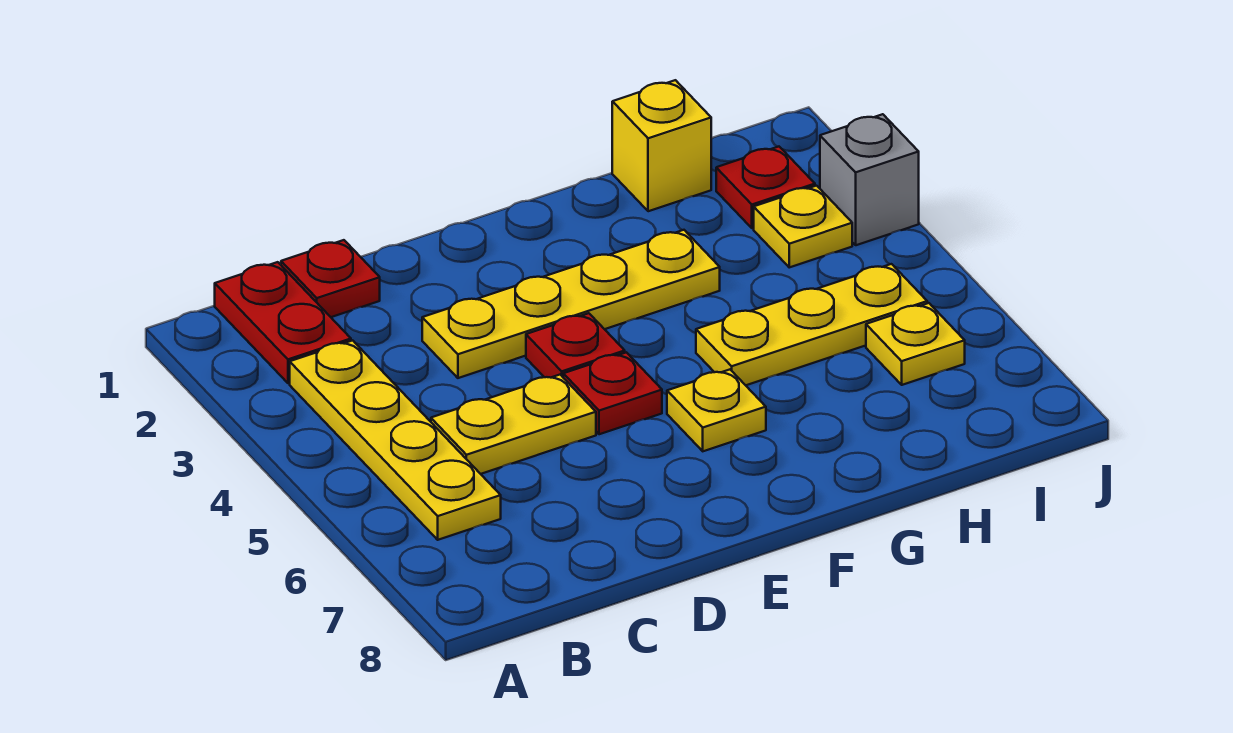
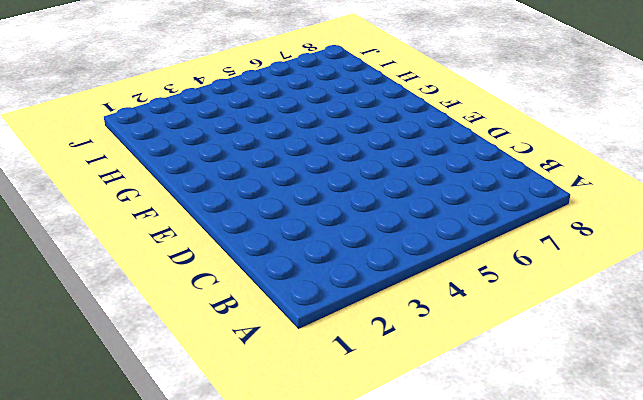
none -> red 1x2 plate [215,262,351,383]
none -> yellow 1x4 plate [290,340,501,540]
none -> red 1x1 plate [281,240,380,317]

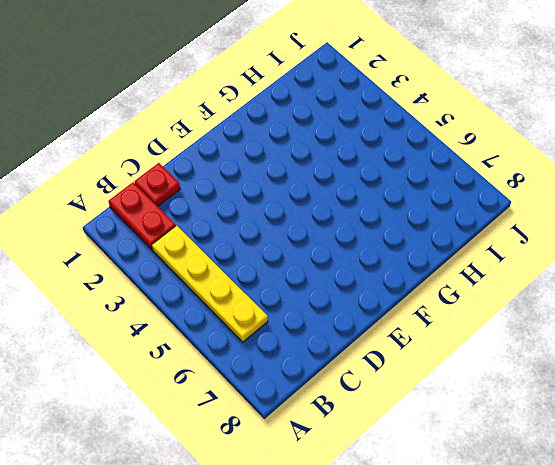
none -> yellow 1x2 plate [431,375,596,474]
none -> yellow 1x4 plate [422,230,720,378]
none -> red 1x1 plate [526,313,625,378]

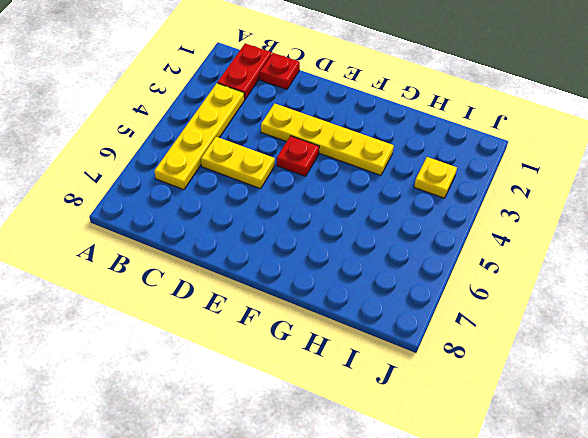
none -> red 1x1 plate [563,352,662,434]
none -> yellow 1x1 plate [667,370,766,451]
none -> yellow 1x3 plate [696,264,927,385]

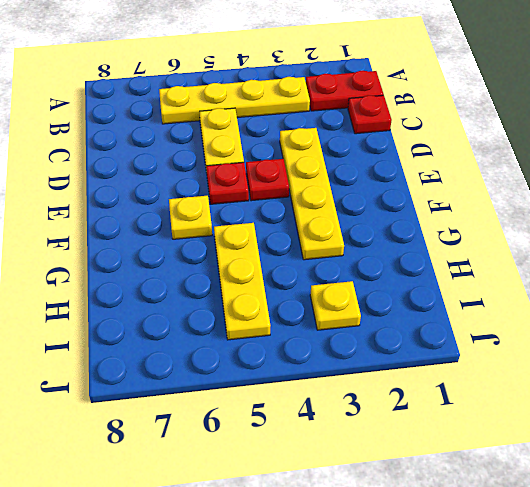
none -> yellow 1x1 brick [612,80,711,211]
none -> red 1x1 plate [716,147,815,228]
none -> yellow 1x1 plate [866,303,965,385]

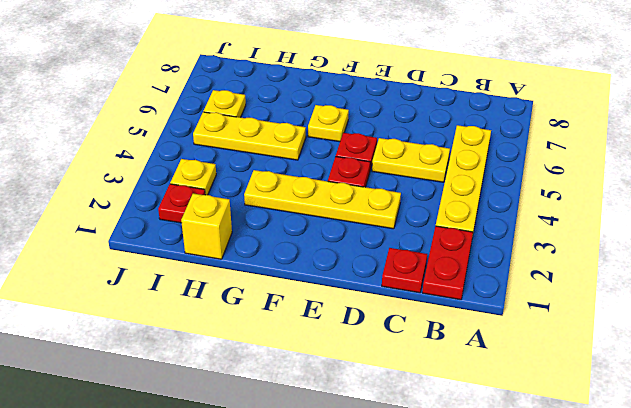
none -> grey 1x1 brick [820,114,919,245]

